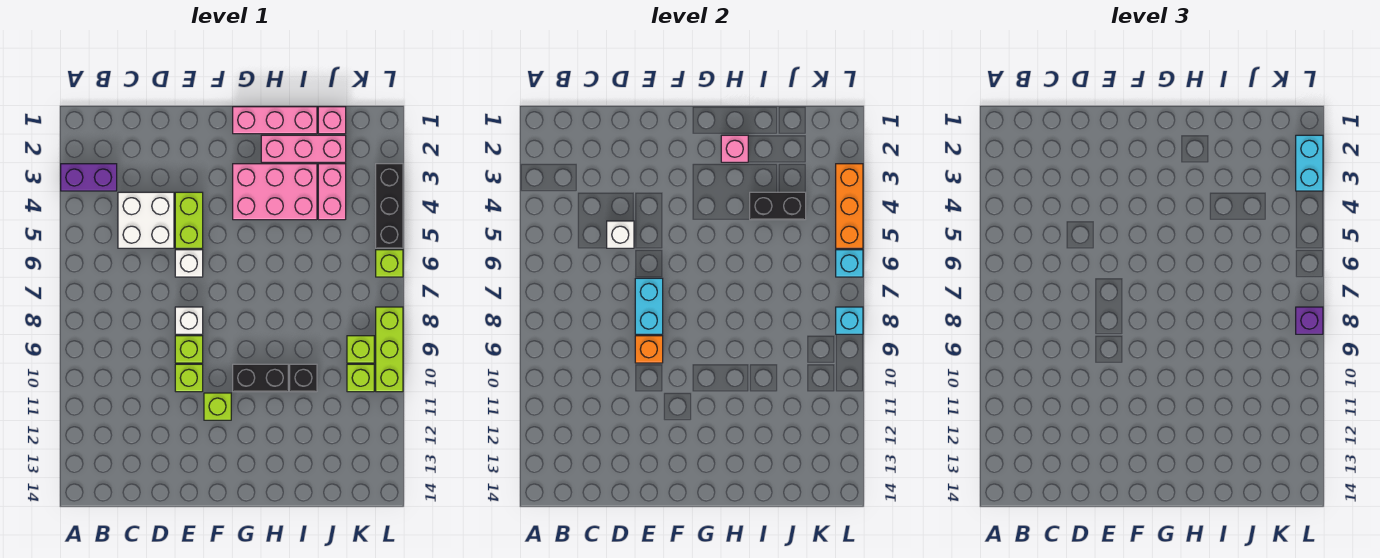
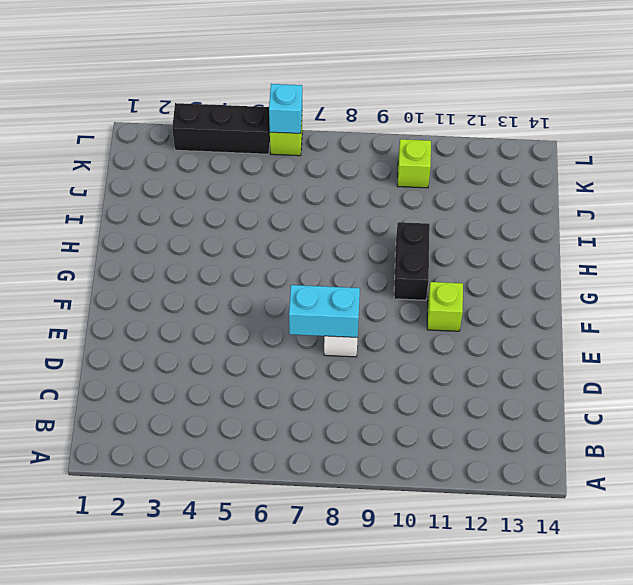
none -> purple 1x2 brick [61,164,117,191]
none -> white 2x2 brick [118,192,174,248]
none -> lime 1x2 brick [175,192,203,248]
none -> white 1x1 brick [175,250,203,277]

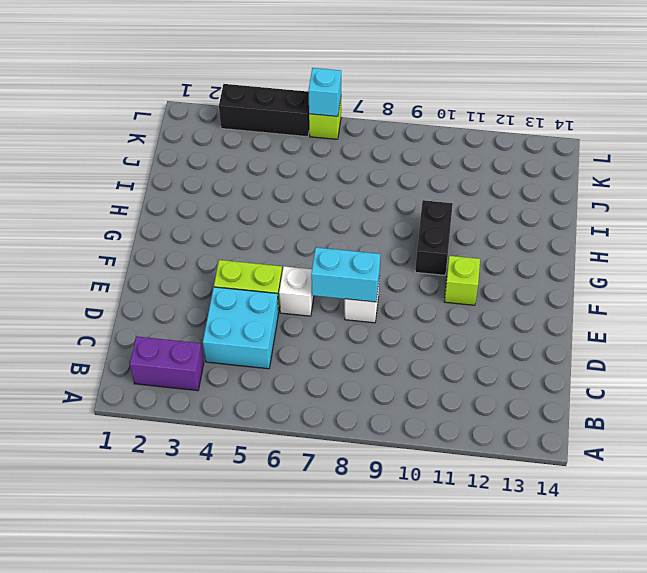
purple 1x2 brick [130,336,204,391] -> purple 1x2 brick turned to [61,164,117,191]
cyan 2x2 brick [203,287,279,369] -> white 2x2 brick [118,192,174,248]
none -> lime 1x1 brick [175,336,203,363]
none -> lime 1x1 brick [175,364,203,392]
none -> pink 1x3 brick [233,107,317,134]
none -> pink 2x3 brick [233,164,317,220]

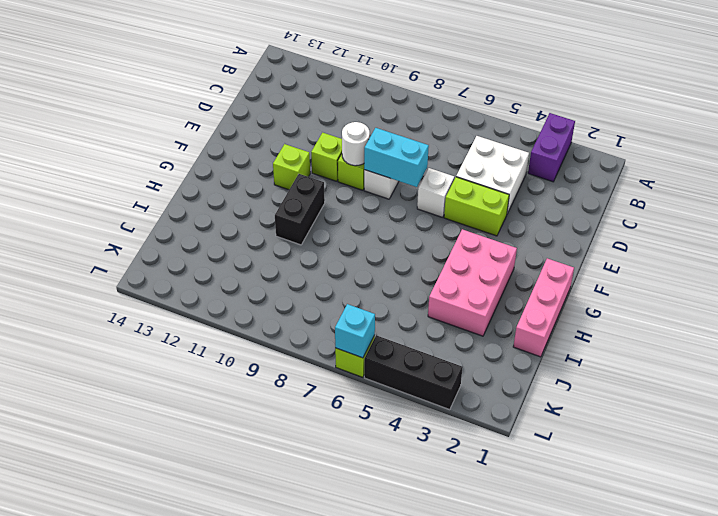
white 1x1 round brick [342,122,370,166] -> orange 1x1 brick [635,336,663,363]
none -> pink 1x3 brick [261,135,346,162]
none -> black 1x1 brick [290,364,317,392]
none -> pink 1x1 brick [318,107,346,134]
none -> pink 1x2 brick [318,164,346,220]

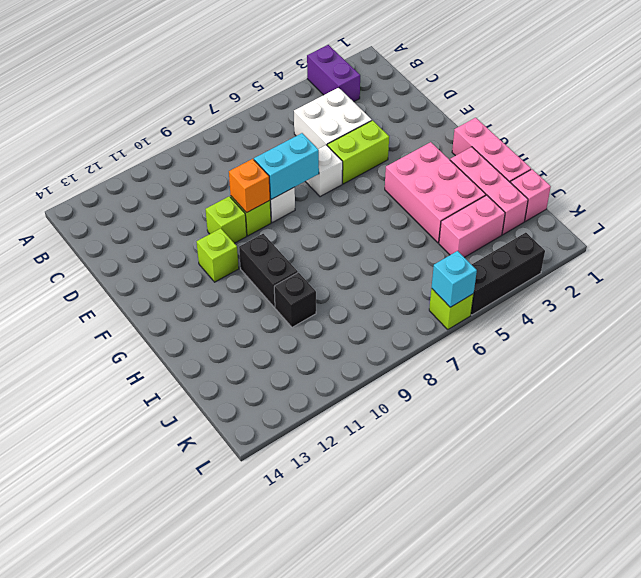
none -> lime 1x1 brick [347,336,374,363]
none -> lime 1x1 brick [347,364,374,392]
none -> lime 1x3 brick [376,307,403,392]
none -> white 1x1 brick [607,221,634,248]

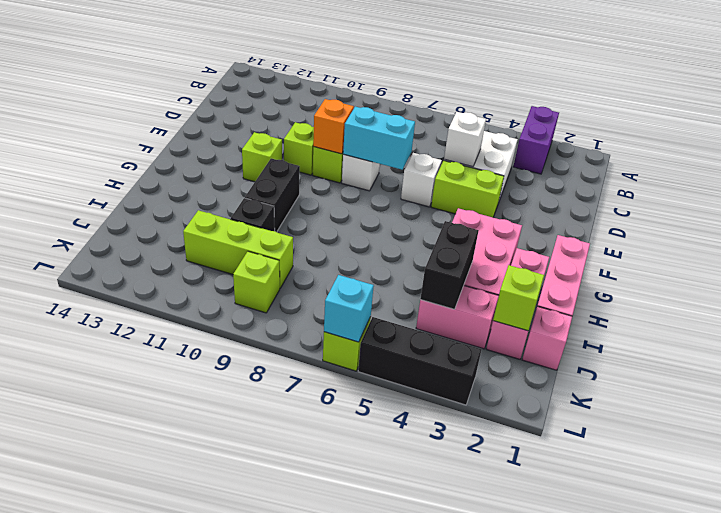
lime 1x1 brick [493,265,544,331] -> lime 1x1 brick moved to [347,364,374,392]
lime 1x3 brick [183,210,293,288] -> lime 1x3 brick moved to [376,307,403,392]
none -> pink 1x1 brick [721,135,748,162]
none -> orange 1x3 brick [836,164,863,248]
none -> cyan 1x1 brick [836,307,863,334]
none -> cyan 1x2 brick [1296,135,1323,191]

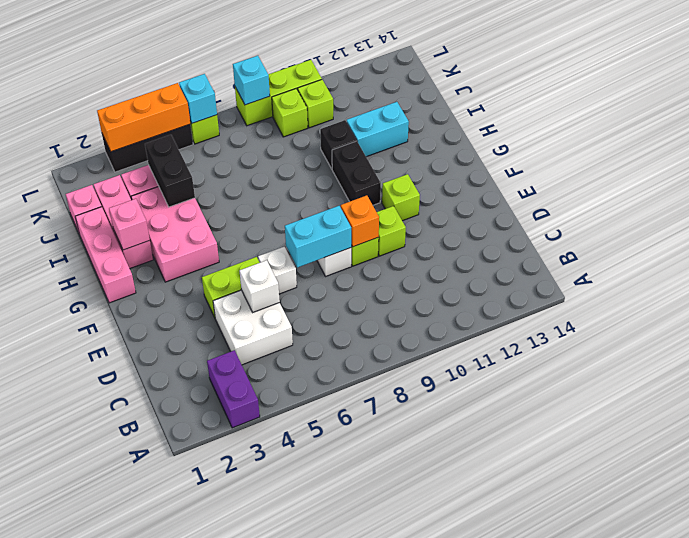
cyan 1x2 brick [347,102,409,157] -> cyan 1x2 brick moved to [1296,135,1323,191]
none -> purple 1x1 brick [1296,307,1323,334]

